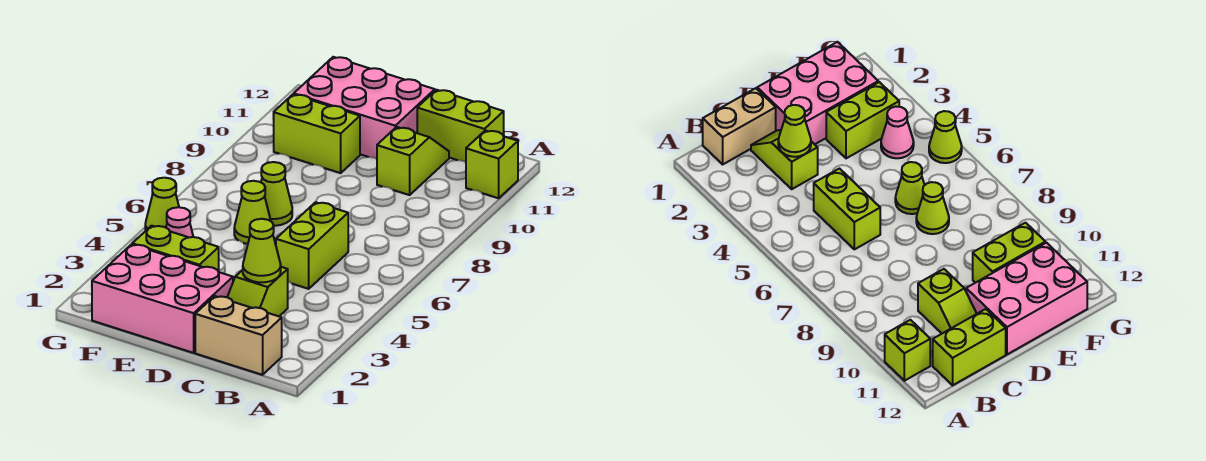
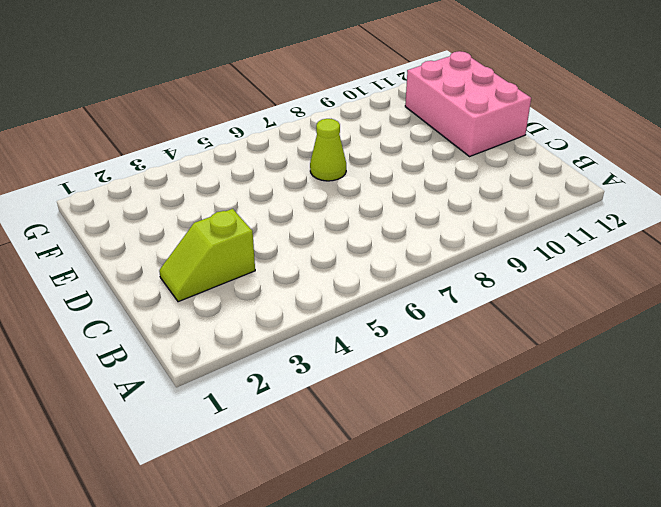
none -> lime 1x1 brick [466,130,518,198]
none -> tan 1x2 brick [195,296,282,375]
none -> lime 1x2 brick [417,90,504,162]

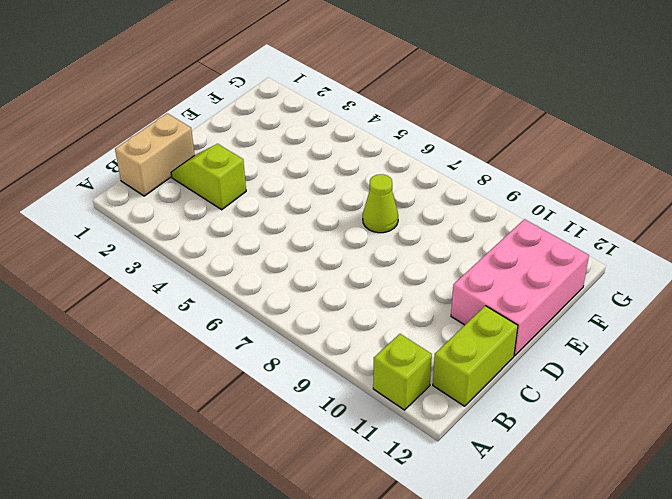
none -> lime 1x2 brick [276,202,348,289]
none -> lime 1x2 slope [377,127,449,195]
none -> pink 2x3 brick [92,244,233,353]

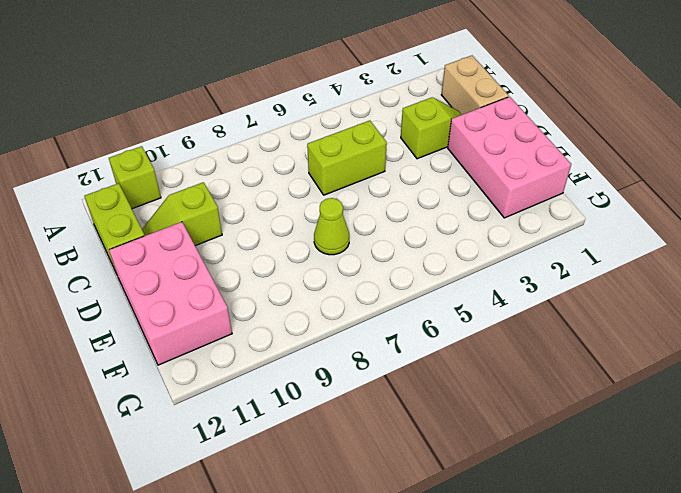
none -> lime 1x2 brick [132,226,219,272]
none -> lime 1x1 cone [234,181,271,244]
none -> lime 1x2 brick [274,94,360,173]

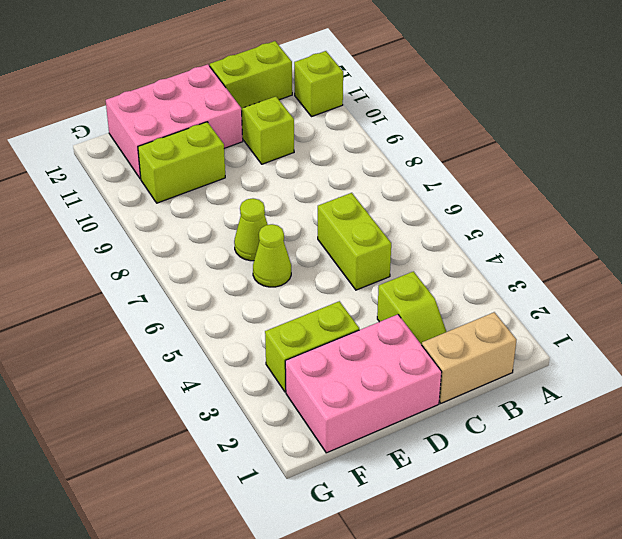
none -> pink 1x1 cone [166,207,193,237]
none -> lime 1x1 cone [145,178,179,231]
none -> lime 1x1 cone [243,219,281,282]

